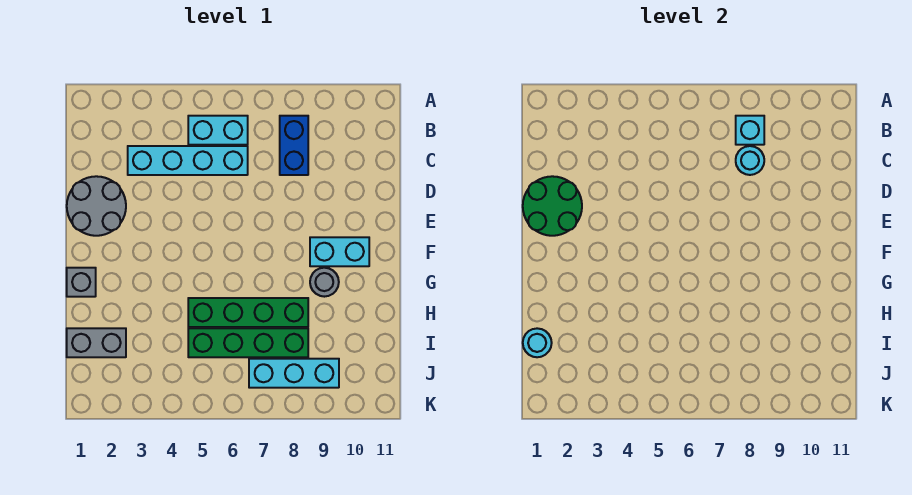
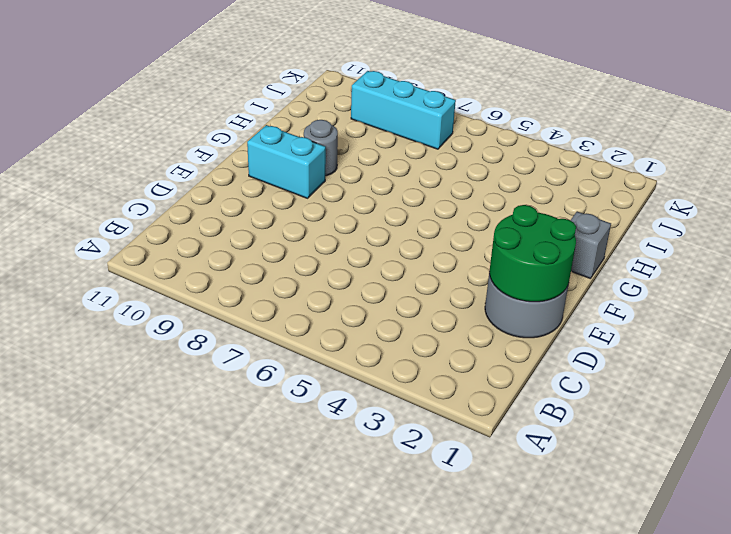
none -> cyan 1x2 brick [188,116,248,145]
none -> blue 1x2 brick [280,116,308,175]
none -> cyan 1x4 brick [128,146,248,175]

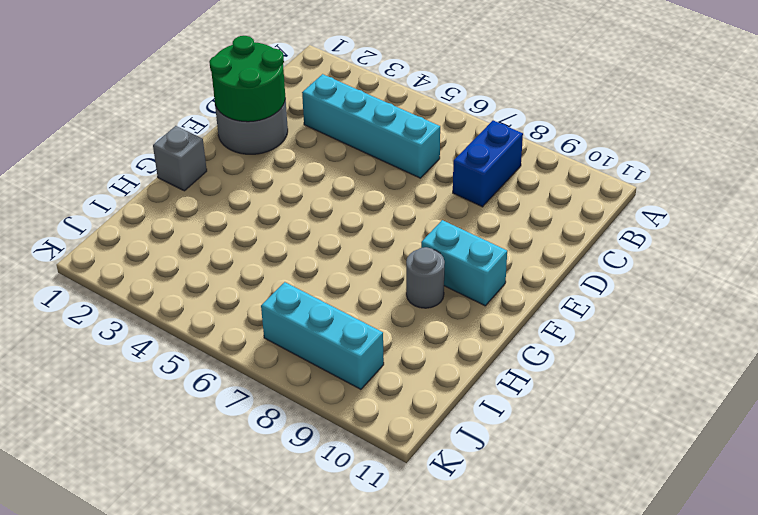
none -> cyan 1x2 brick [188,116,248,145]
none -> green 1x4 brick [188,298,308,327]
none -> grey 1x2 brick [67,328,126,357]

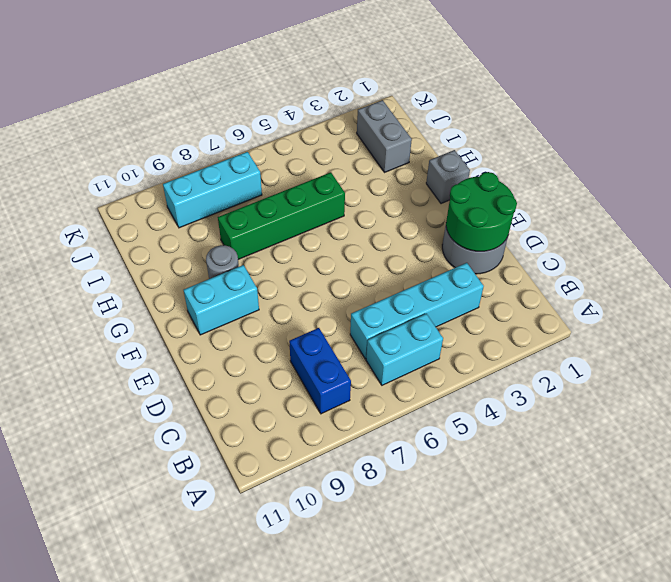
grey 1x2 brick [357,100,412,172] -> grey 1x2 brick turned to [67,328,126,357]
none -> green 1x4 brick [188,328,308,357]
none -> cyan 1x1 brick [736,116,764,145]
none -> cyan 1x1 round brick [736,146,764,175]

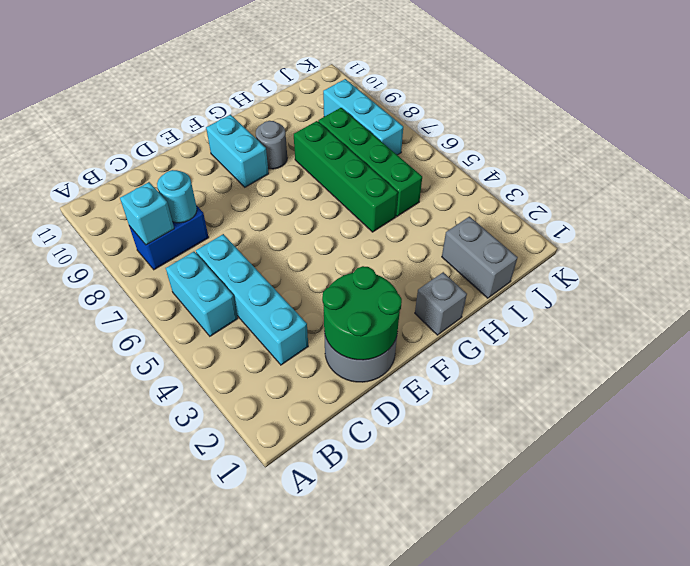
none -> cyan 1x1 round brick [523,328,552,357]

